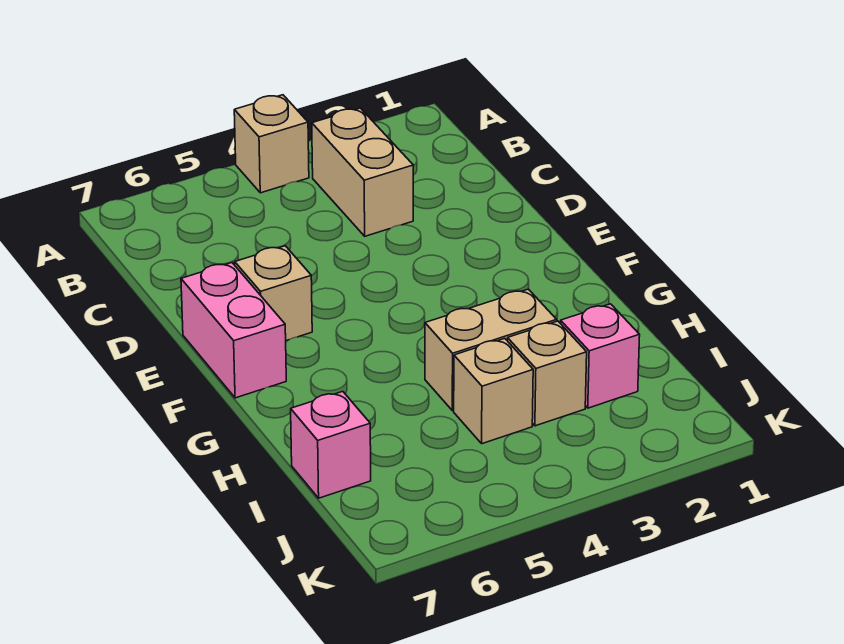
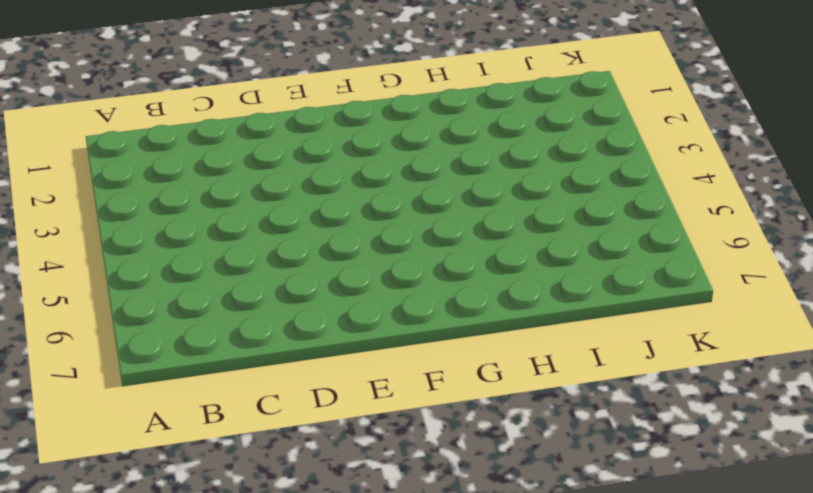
none -> tan 1x1 brick [234,95,309,193]
none -> tan 1x2 brick [312,108,413,236]

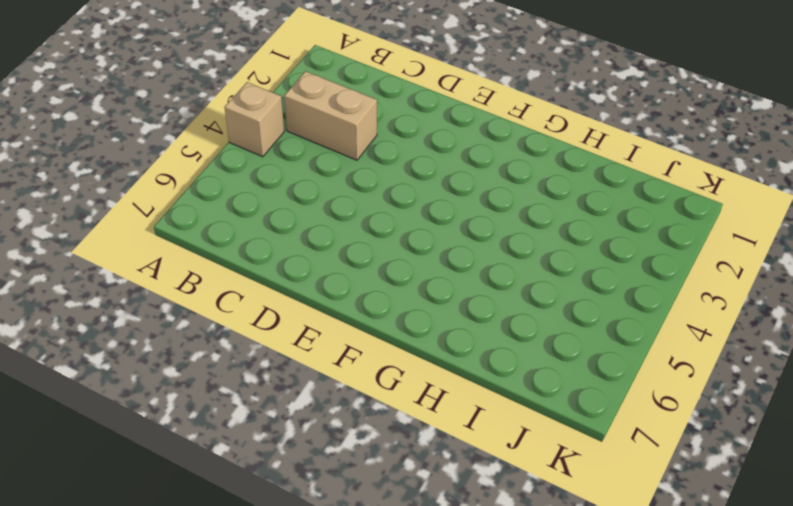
none -> tan 1x1 brick [235,246,312,341]
none -> pink 1x2 brick [181,263,286,398]

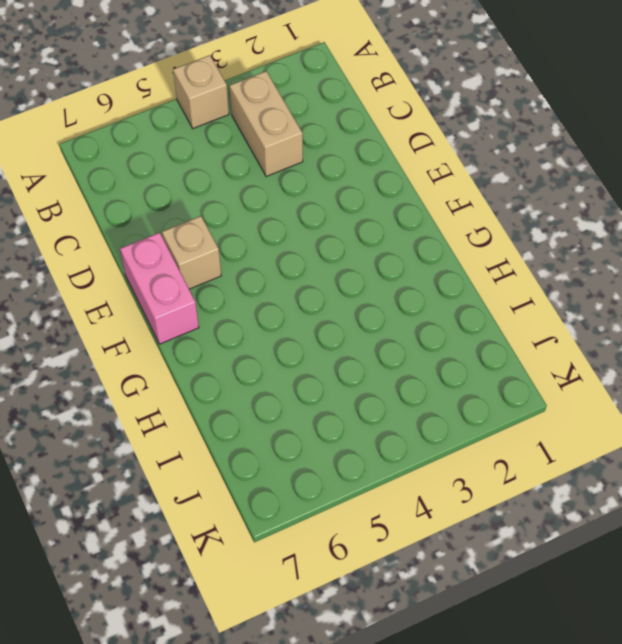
none -> tan 1x2 brick [425,289,557,411]
none -> pink 1x1 brick [561,304,640,408]

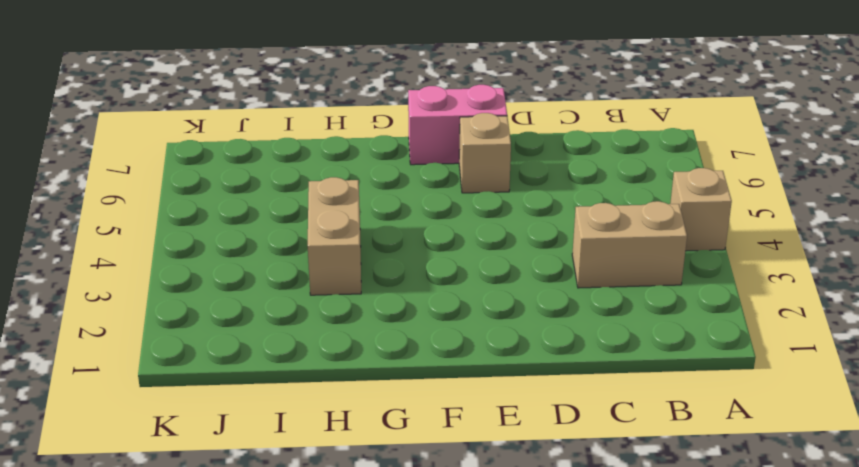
none -> pink 1x1 brick [561,304,640,408]
none -> tan 1x1 brick [507,321,587,426]

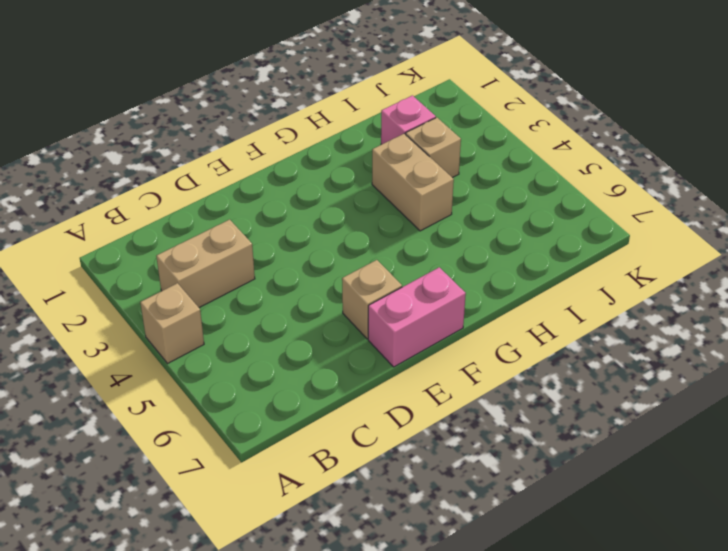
none -> tan 1x1 brick [454,338,533,444]
none -> pink 1x1 brick [291,391,371,498]

